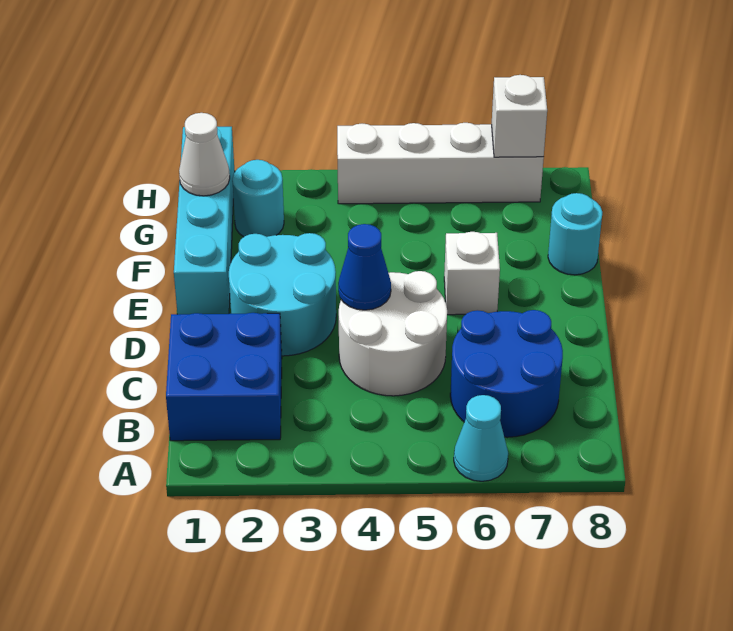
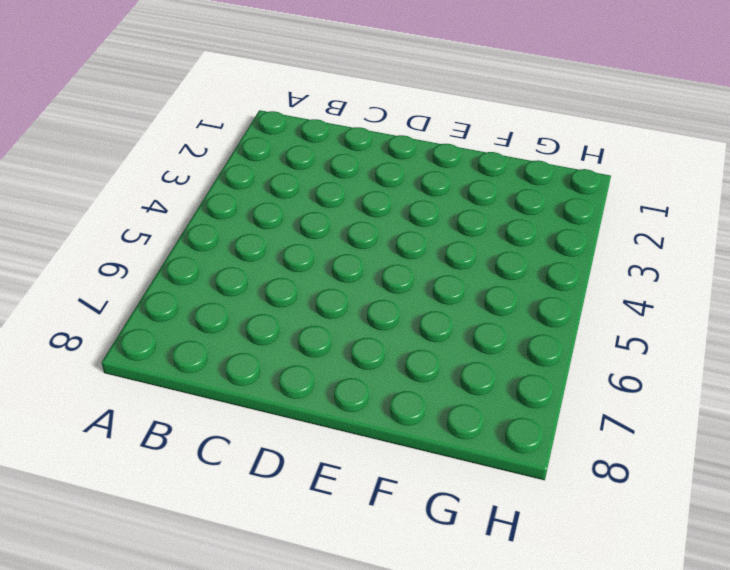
none -> cyan 1x1 cone [454,395,508,481]
none -> blue 2x2 brick [166,313,282,441]
none -> blue 2x2 round brick [450,310,563,437]

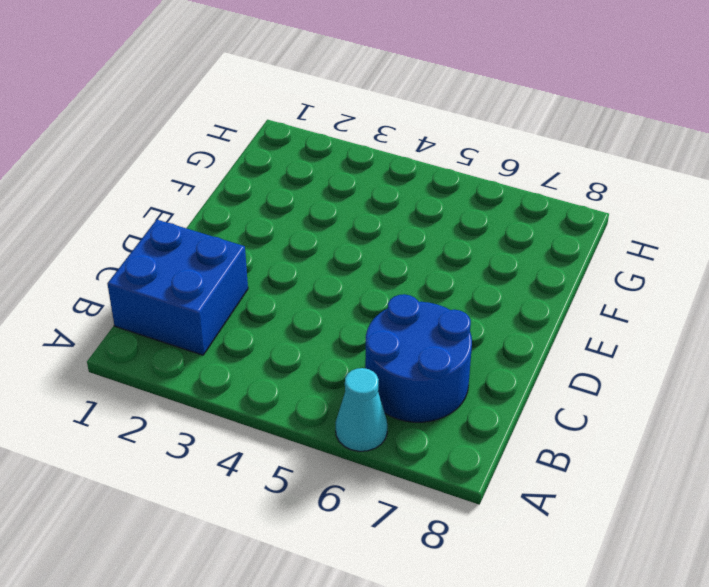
none -> white 2x2 round brick [339,271,447,396]
none -> cyan 2x2 round brick [229,233,336,356]
none -> cyan 1x4 brick [174,127,235,314]

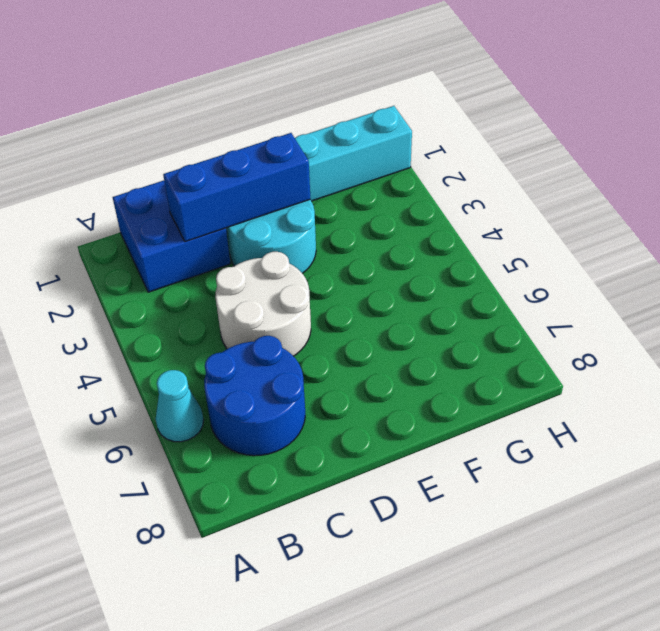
blue 1x3 brick [163,133,310,242] -> none
none -> white 1x1 brick [444,232,500,315]
none -> cyan 1x1 round brick [548,193,602,275]
none -> cyan 1x1 round brick [232,160,284,237]

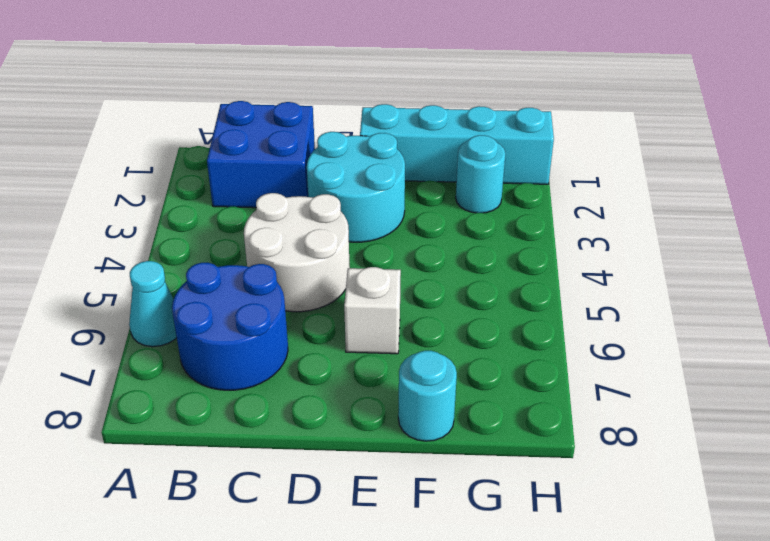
none -> white 1x4 brick [337,123,544,204]
none -> blue 1x1 cone [338,224,391,310]
none -> white 1x1 cone [179,113,230,196]

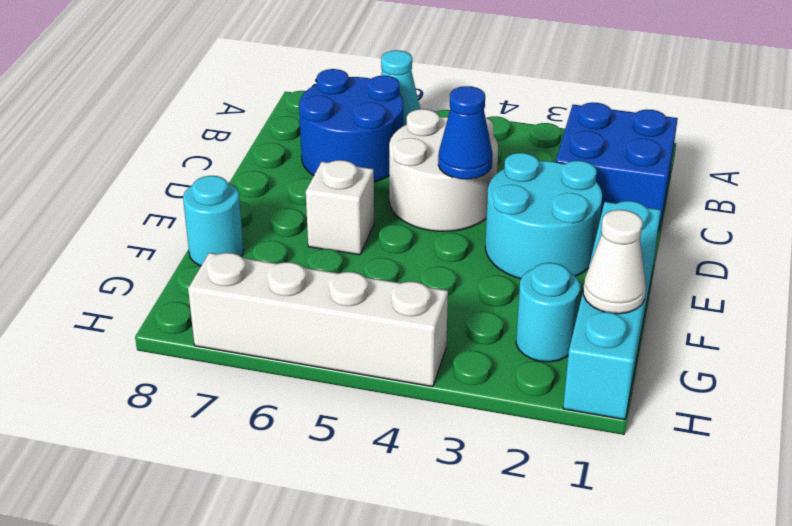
none -> white 1x1 brick [492,75,547,157]

